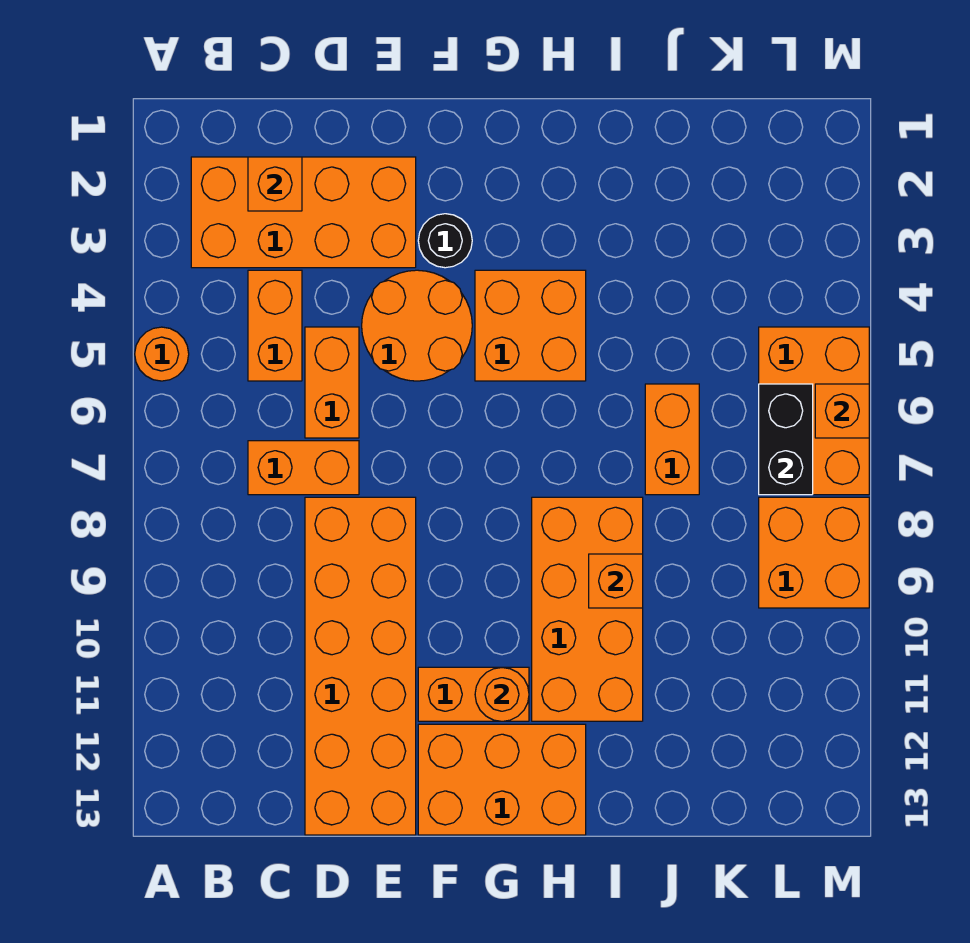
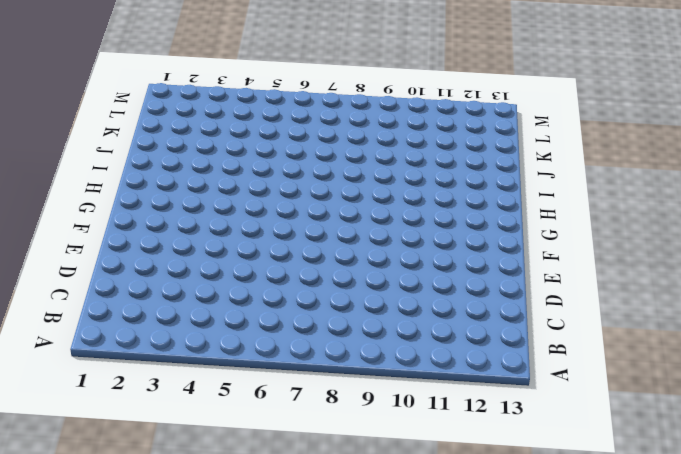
none -> orange 1x1 round brick [135,327,189,381]
none -> orange 2x4 brick [191,157,416,268]
none -> orange 1x2 brick [248,270,302,381]

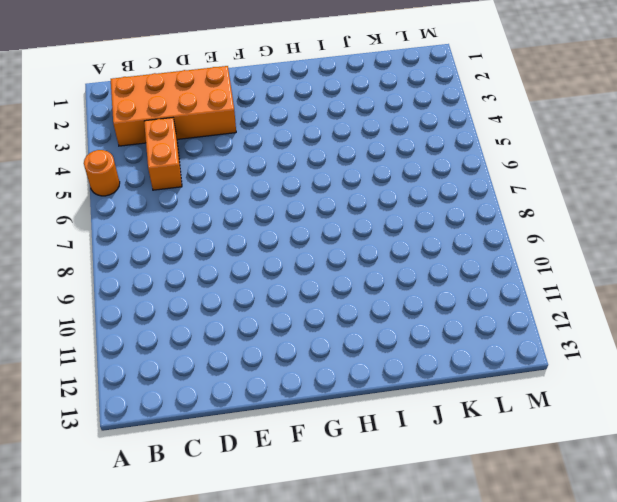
none -> orange 1x2 brick [248,441,359,495]
none -> orange 1x2 brick [305,327,359,438]
none -> orange 2x6 brick [305,497,416,835]

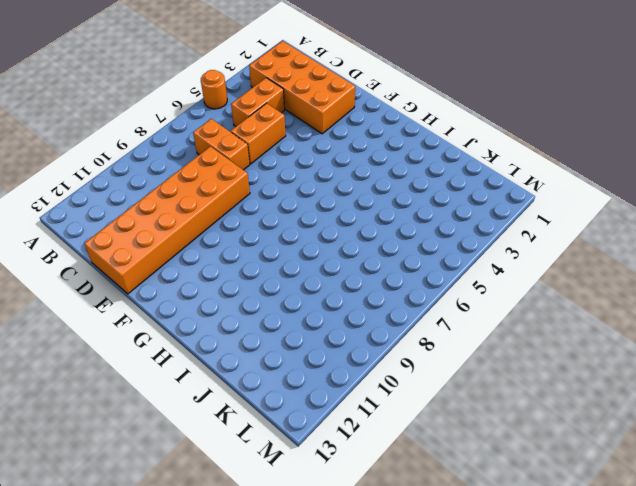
none -> orange 2x2 round brick [362,270,472,381]
none -> black 1x1 round brick [418,214,472,268]
none -> orange 1x2 brick [418,667,529,721]

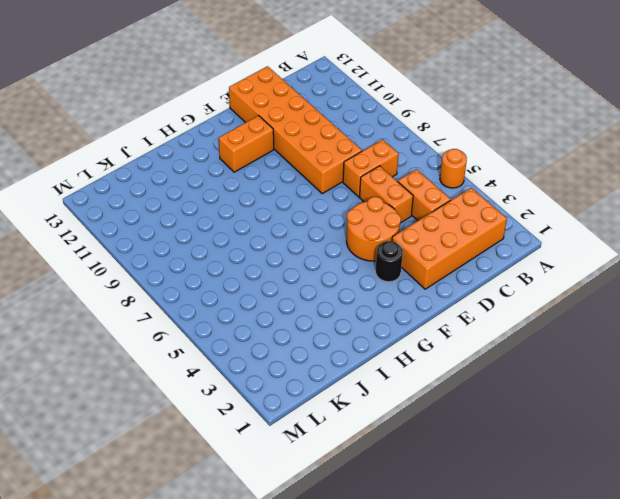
none -> orange 2x3 brick [418,724,586,835]
none -> orange 2x2 brick [475,270,586,381]
none -> orange 2x4 brick [532,497,643,721]

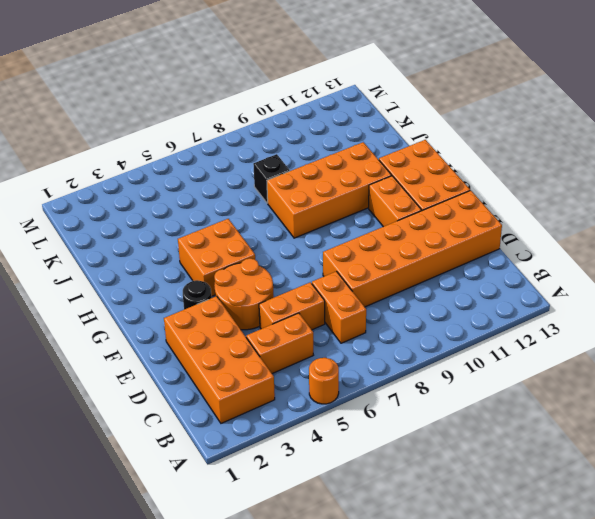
black 1x1 brick [253,154,290,203] -> none
none -> orange 1x2 brick [645,384,699,495]
none -> orange 2x3 brick [759,327,869,495]
none -> orange 2x2 brick [759,497,869,608]

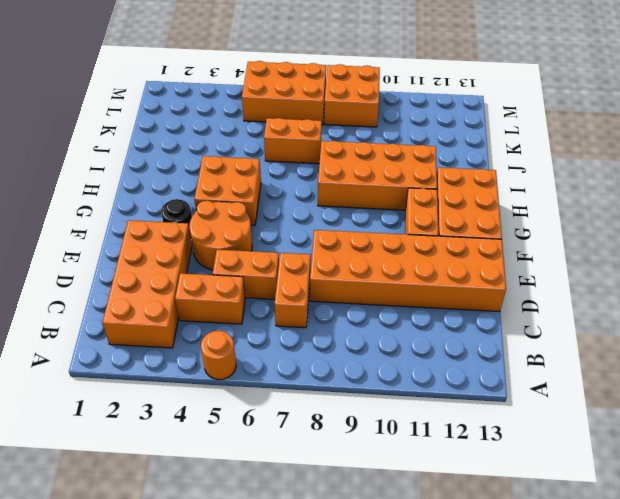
none -> orange 1x1 brick [248,157,302,211]
none -> orange 1x1 round brick [475,668,529,721]
none -> orange 1x1 brick [589,554,643,608]

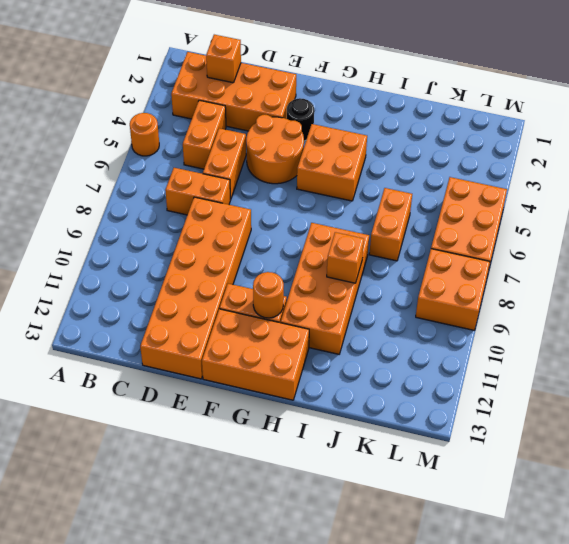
none -> black 1x2 brick [759,384,813,495]
none -> orange 1x1 brick [815,384,869,438]

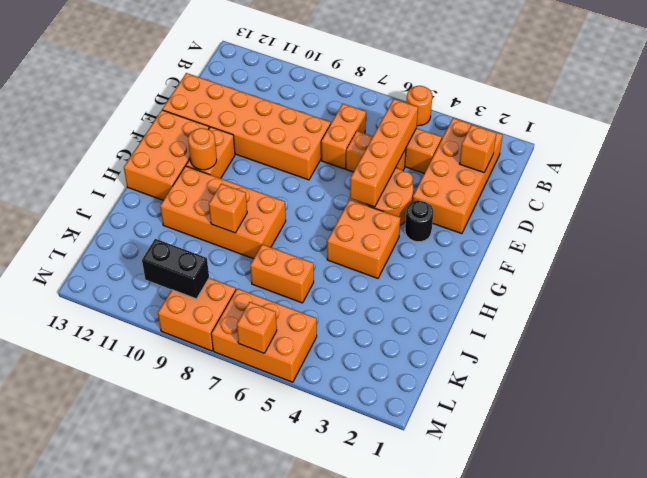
orange 1x4 brick [350,99,418,207] -> none
black 1x2 brick [142,239,209,299] -> black 1x2 brick moved to [759,384,813,495]

